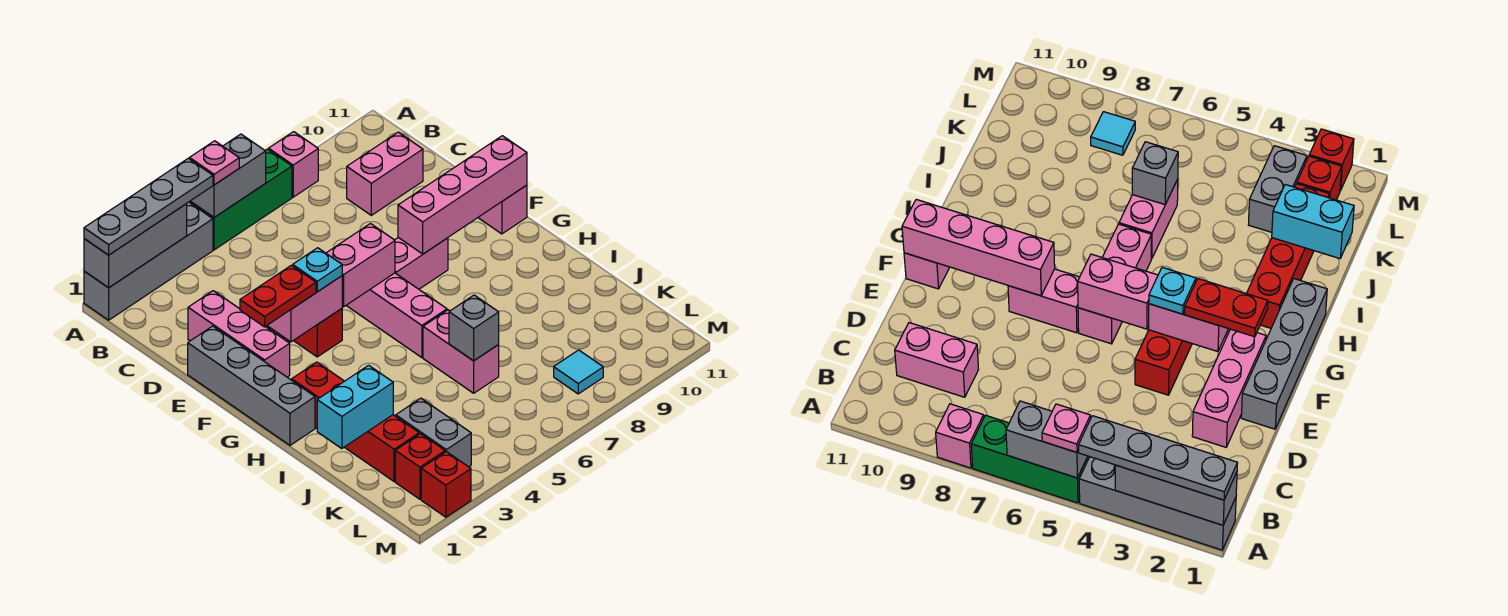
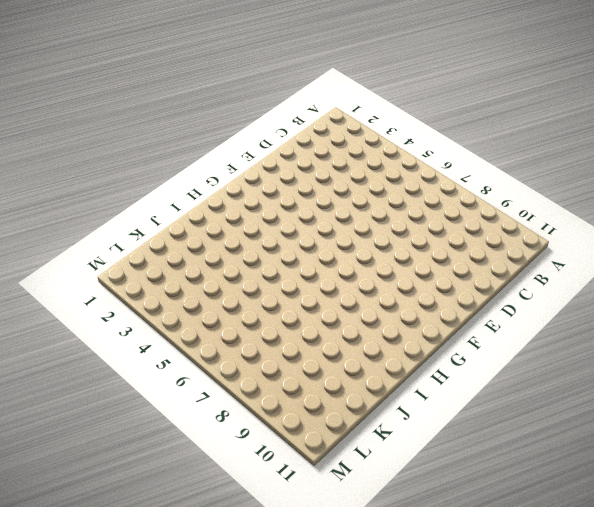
none -> grey 1x4 brick [84,202,213,320]
none -> green 1x3 brick [189,149,292,250]
none -> pink 1x1 brick [269,132,318,197]

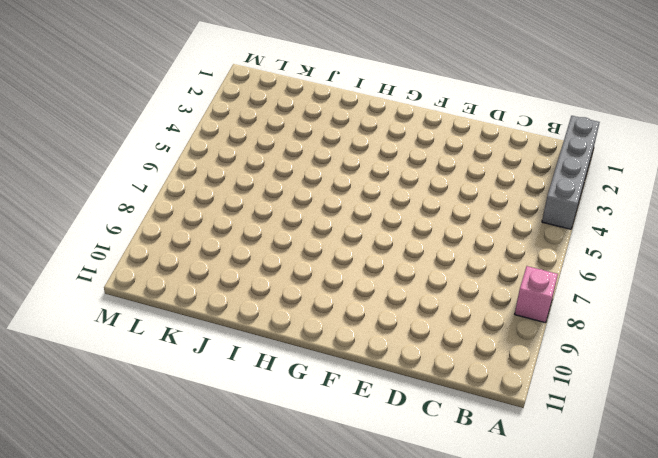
none -> green 1x3 brick [189,149,292,250]
none -> pink 1x2 brick [347,132,423,215]
none -> pink 1x3 brick [188,291,290,377]

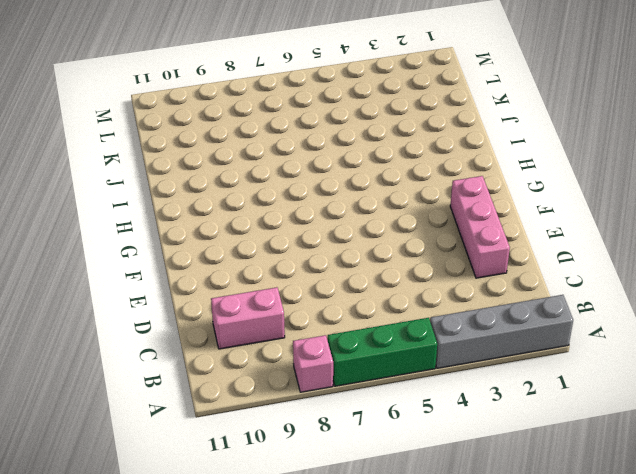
none -> grey 1x4 brick [188,326,315,445]
none -> red 1x2 brick [294,309,342,357]
none -> pink 1x3 brick [346,273,447,358]

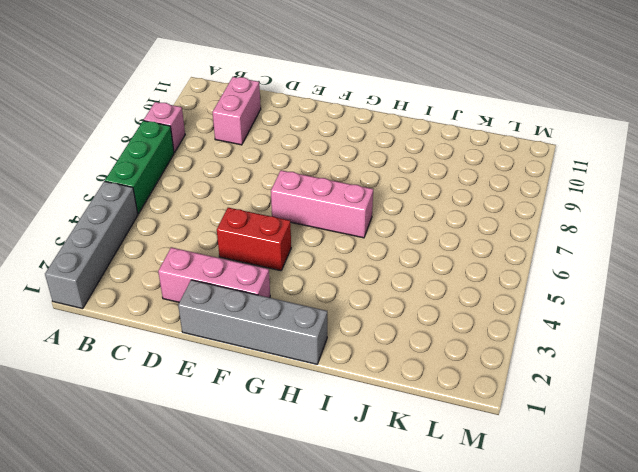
none -> pink 1x2 brick [395,238,448,289]
none -> pink 1x1 brick [478,185,527,234]
none -> red 1x4 brick [292,362,419,481]

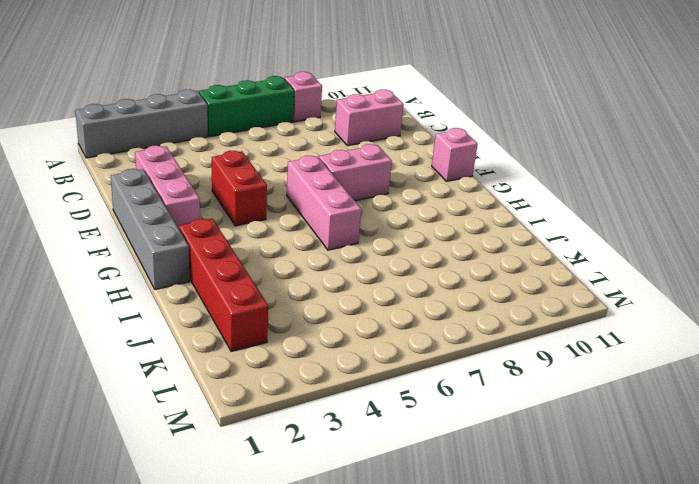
none -> pink 1x2 brick [423,310,499,393]
none -> grey 1x2 brick [396,398,471,467]
none -> red 1x1 brick [395,434,445,499]

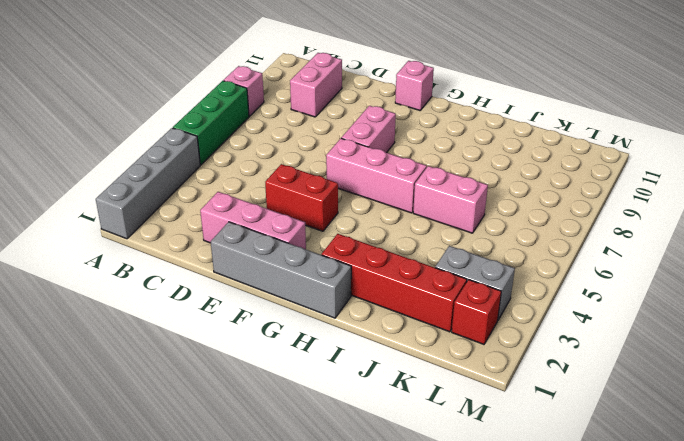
none -> cyan 1x1 tile [554,350,603,394]
none -> red 1x1 brick [421,452,471,517]
none -> grey 1x3 brick [84,204,187,288]

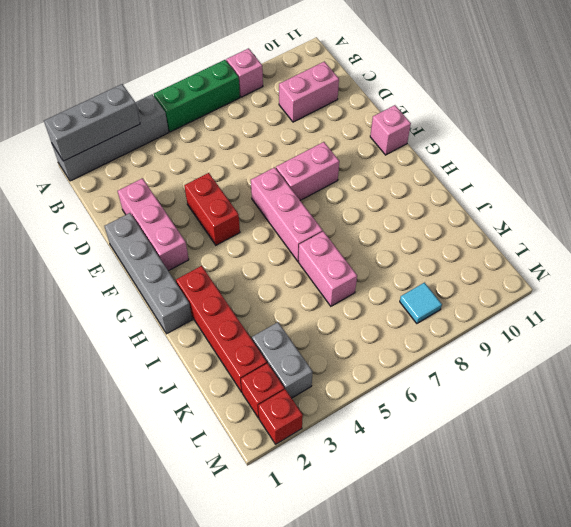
none -> grey 1x2 brick [191,134,266,217]
none -> pink 1x2 brick [267,276,342,342]
none -> pink 1x2 brick [326,224,395,307]

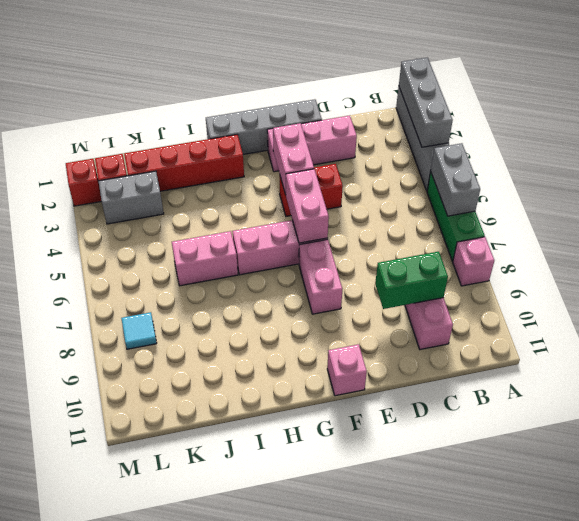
green 1x2 brick [375,252,448,309] -> none
none -> pink 1x4 brick [398,136,527,254]
none -> cyan 1x2 brick [317,365,393,449]
none -> grey 1x1 brick [449,295,499,361]

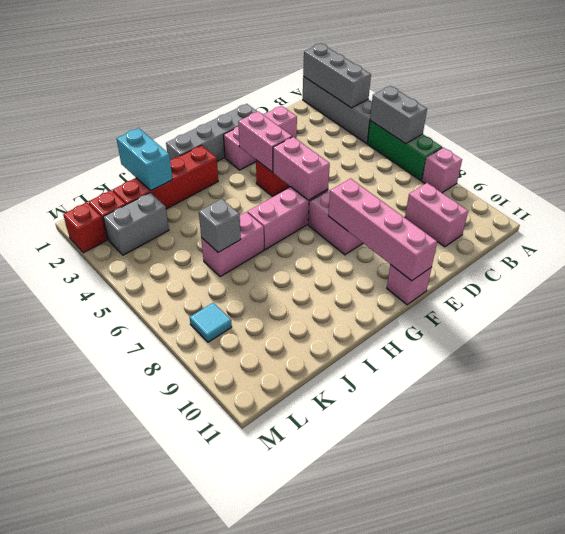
none -> grey 1x4 plate [84,158,213,255]
none -> pink 1x1 plate [189,141,239,185]
none -> red 1x2 plate [240,265,316,327]

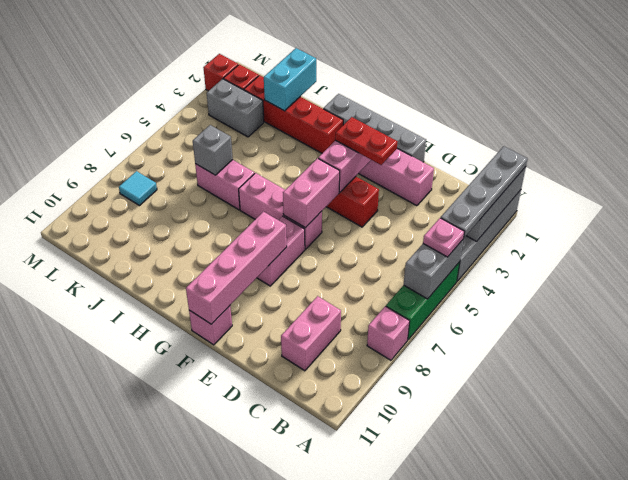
red 1x2 plate [335,117,397,165] -> red 1x2 plate turned to [240,265,316,327]
none -> cyan 1x1 plate [293,248,342,292]

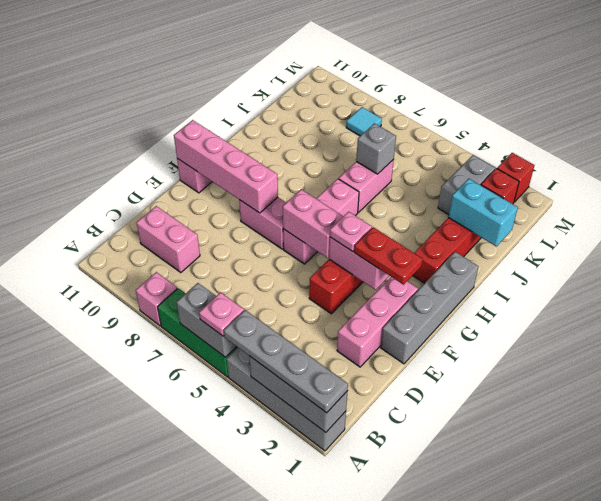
pink 1x1 plate [330,212,372,252] -> cyan 1x1 plate [293,248,342,292]

